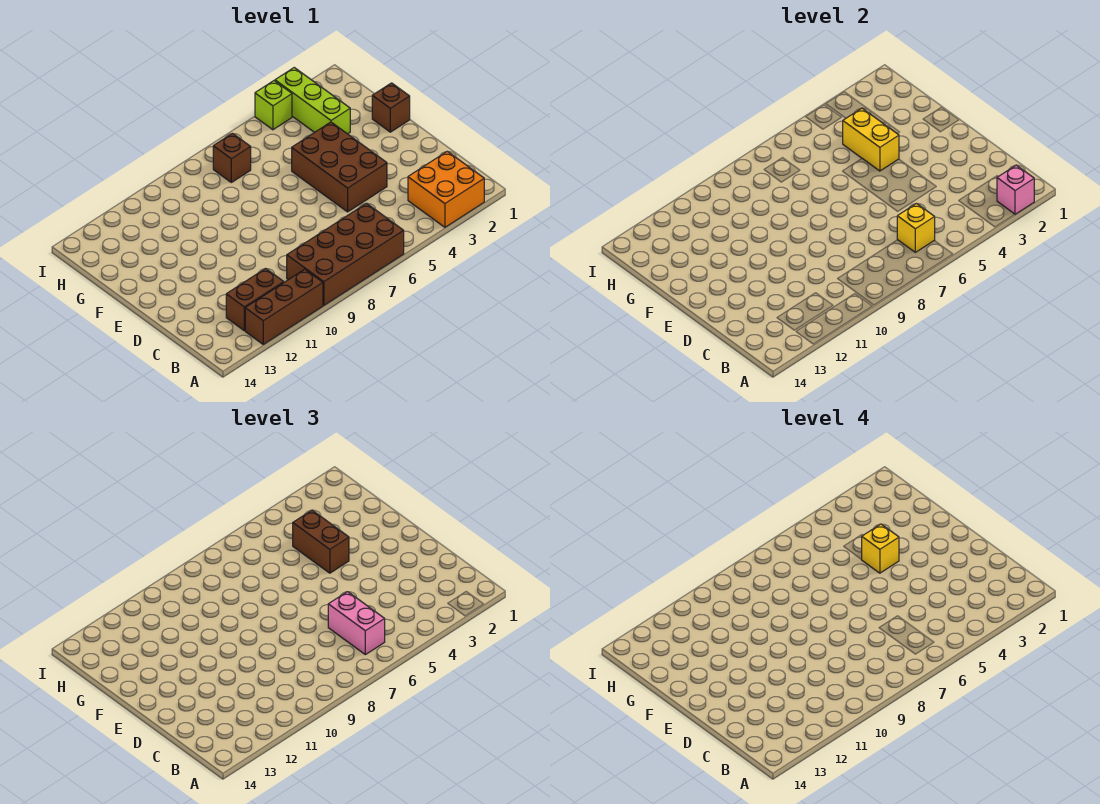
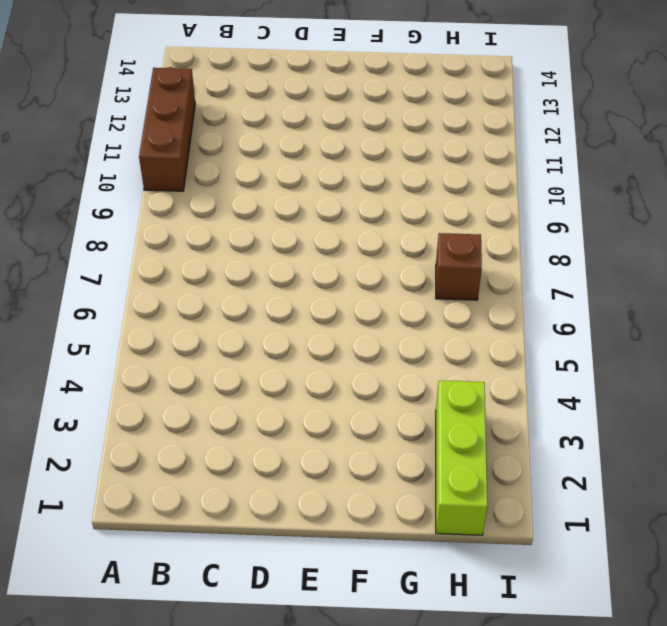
lime 1x3 brick [436,381,487,535] -> lime 1x3 brick turned to [275,68,350,134]
none -> orange 2x2 brick [408,151,484,227]
none -> brown 2x4 brick [287,204,404,305]
none -> brown 1x2 brick [226,269,284,331]

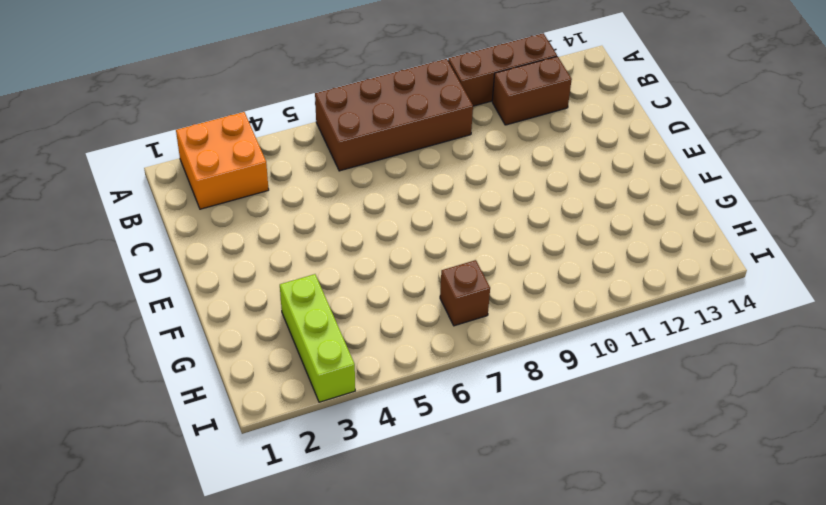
none -> brown 2x3 brick [292,122,387,212]
none -> brown 1x1 brick [372,83,410,132]
none -> lime 1x1 brick [255,81,292,130]

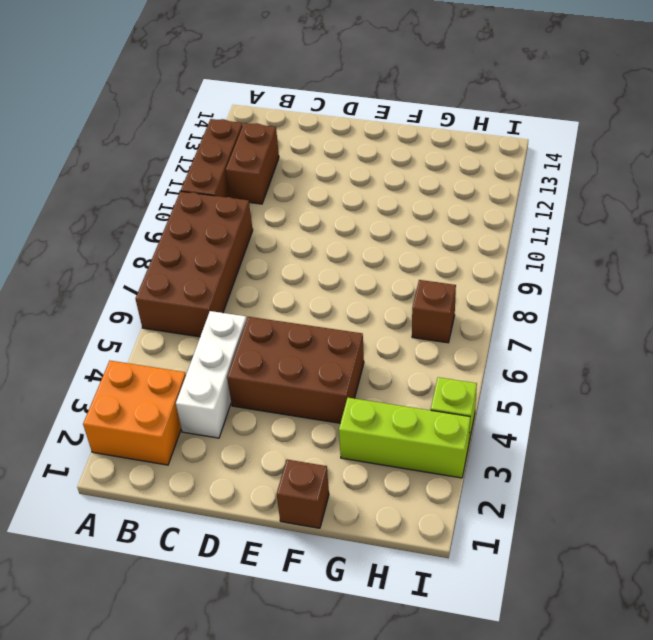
white 1x3 brick [176,311,247,438] -> none
none -> pink 1x1 brick [997,165,1034,214]
none -> yellow 1x1 brick [897,204,935,252]
none -> yellow 1x2 brick [843,108,899,171]

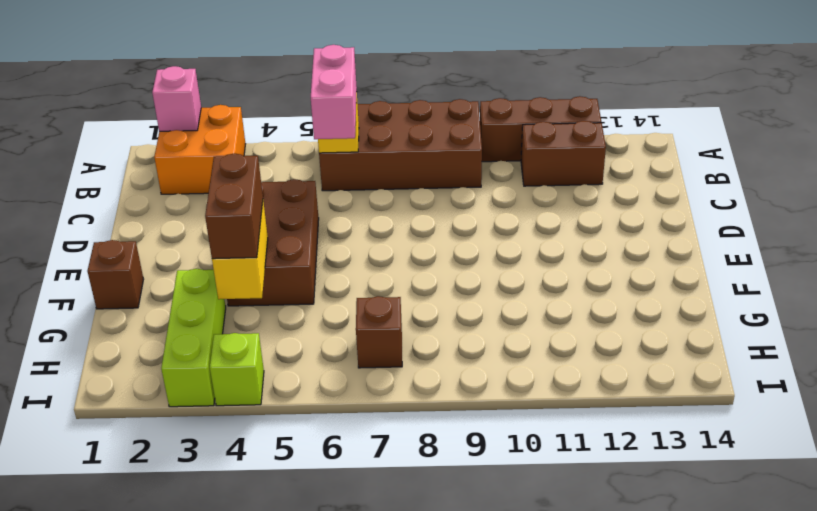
none -> yellow 1x1 brick [861,524,899,573]

